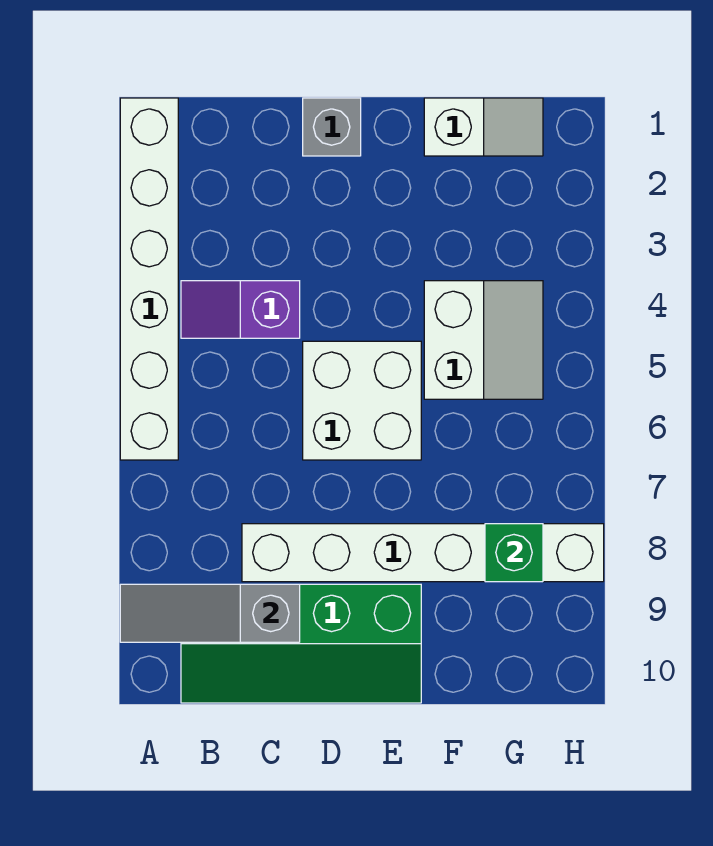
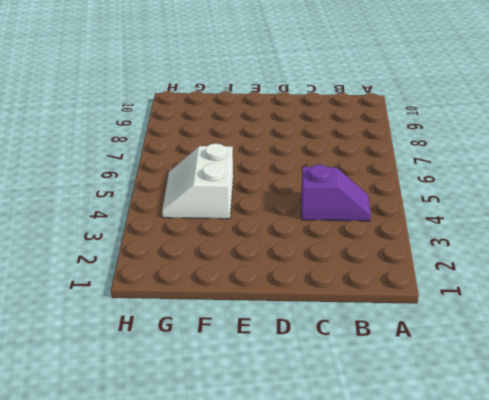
none -> white 1x6 brick [120,98,178,460]
none -> green 2x4 slope [181,584,421,703]

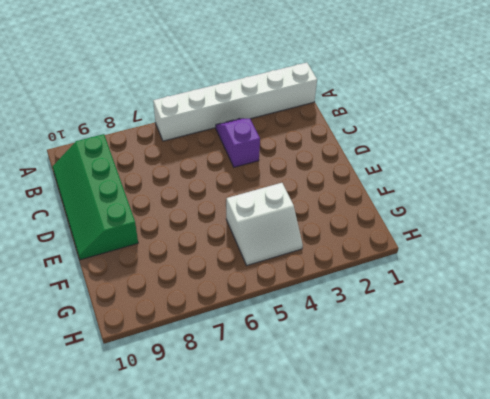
none -> white 1x6 brick [242,524,604,582]
none -> grey 1x1 brick [303,98,361,156]

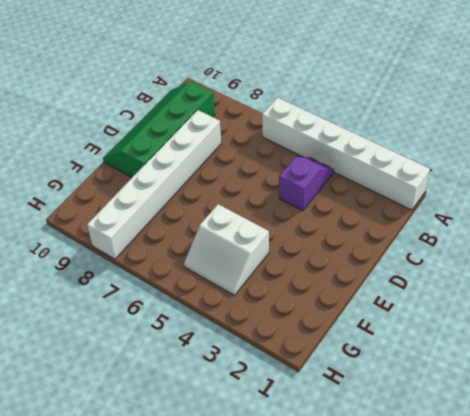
none -> grey 1x1 brick [303,98,361,156]
none -> white 2x2 brick [303,341,421,460]

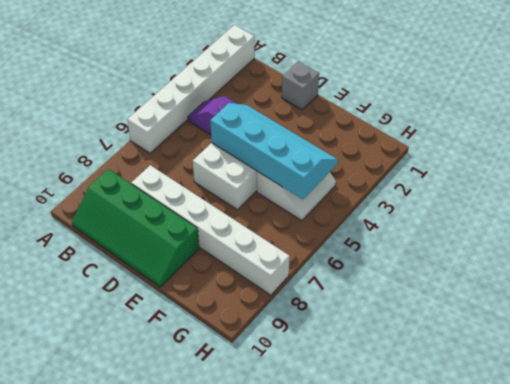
cyan 2x4 slope [210,103,338,199] -> none
none -> white 1x2 slope [424,98,543,156]
none -> grey 1x3 slope [120,584,300,642]

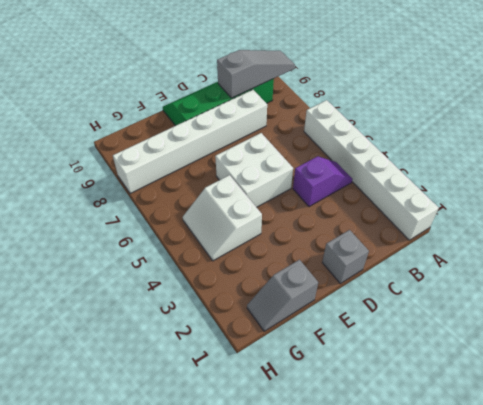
grey 1x2 slope [247,260,318,331] -> white 1x2 slope [424,98,543,156]
none -> green 1x1 brick [485,524,543,582]

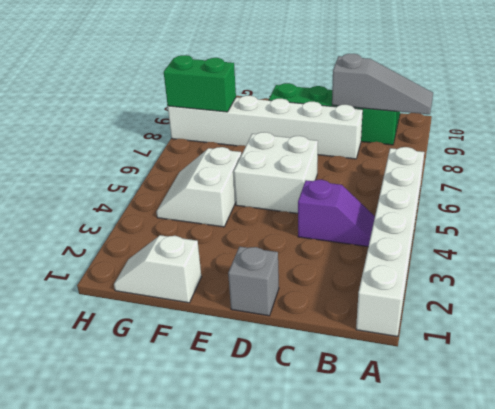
green 1x2 brick [164,55,236,112] -> green 1x1 brick [485,524,543,582]

